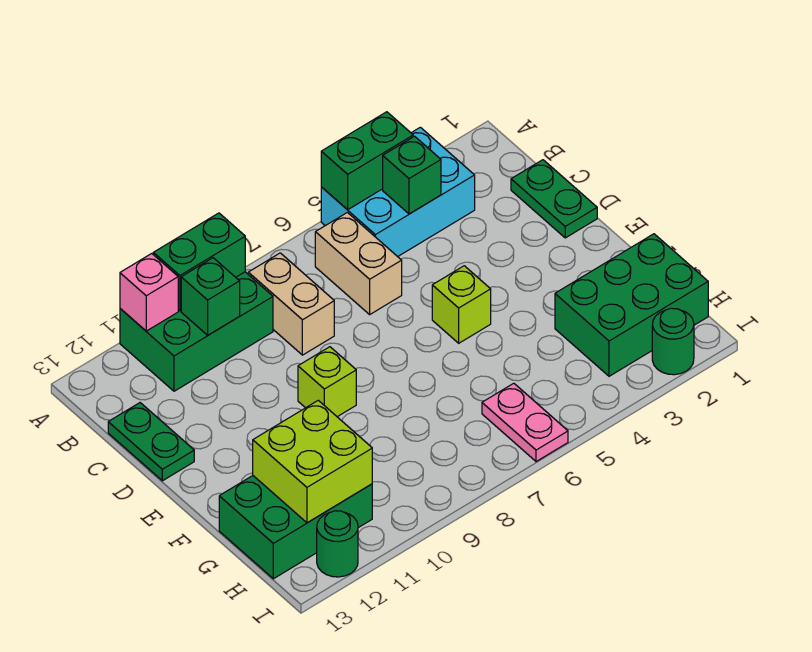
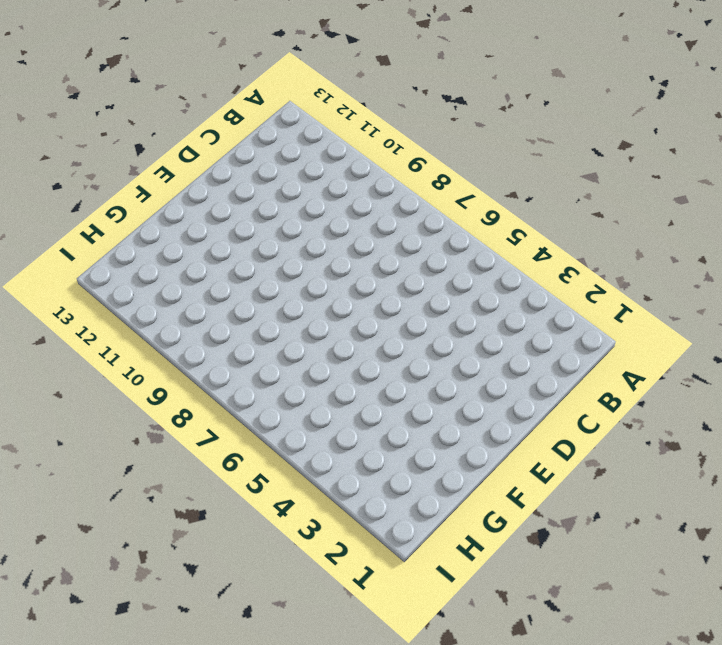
none -> cyan 2x3 brick [321,127,475,257]
none -> green 2x3 brick [120,272,273,391]
none -> tan 1x2 brick [315,213,402,314]

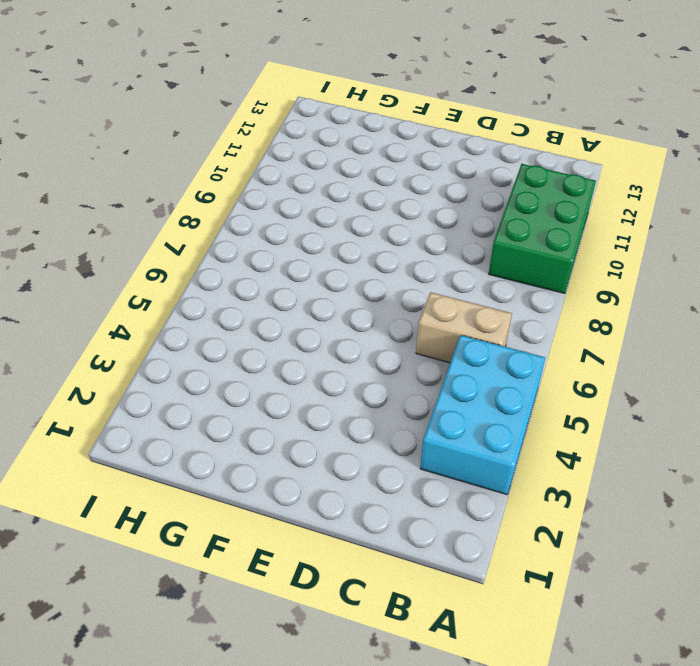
none -> tan 1x2 brick [248,253,334,355]
none -> green 1x2 plate [511,160,597,238]
none -> green 1x2 plate [108,403,194,481]

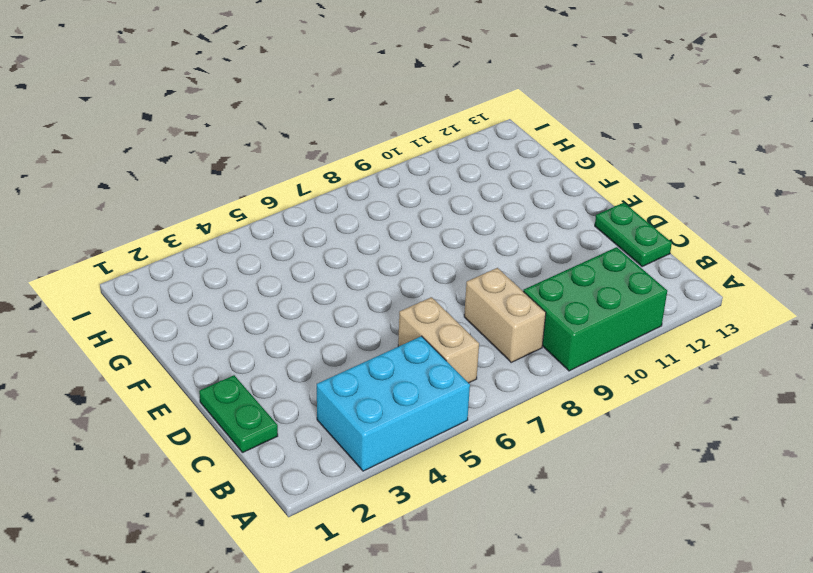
none -> lime 1x1 brick [432,266,491,343]
none -> lime 1x1 brick [298,347,356,417]
none -> green 2x3 brick [555,234,708,376]

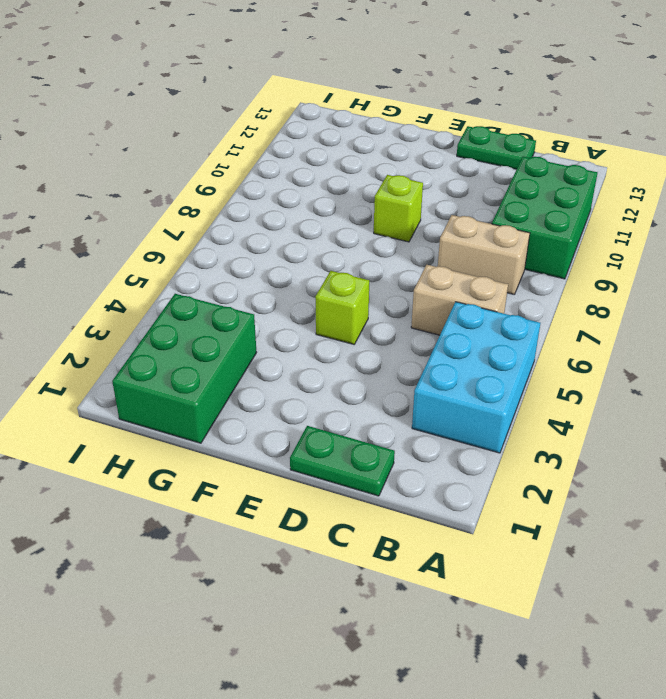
none -> green 2x3 brick [219,476,372,579]
none -> pink 1x2 plate [482,383,568,462]
none -> green 1x1 round brick [652,308,694,375]

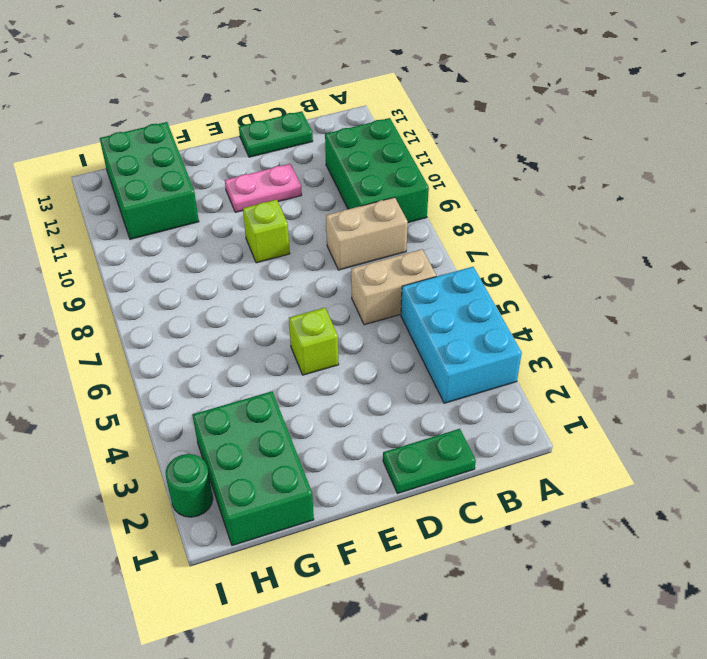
pink 1x2 plate [225,164,302,212] -> pink 1x2 plate moved to [482,383,568,462]
none -> green 1x1 round brick [317,511,358,577]
none -> green 1x2 brick [321,112,413,210]
none -> green 1x2 brick [153,213,245,311]

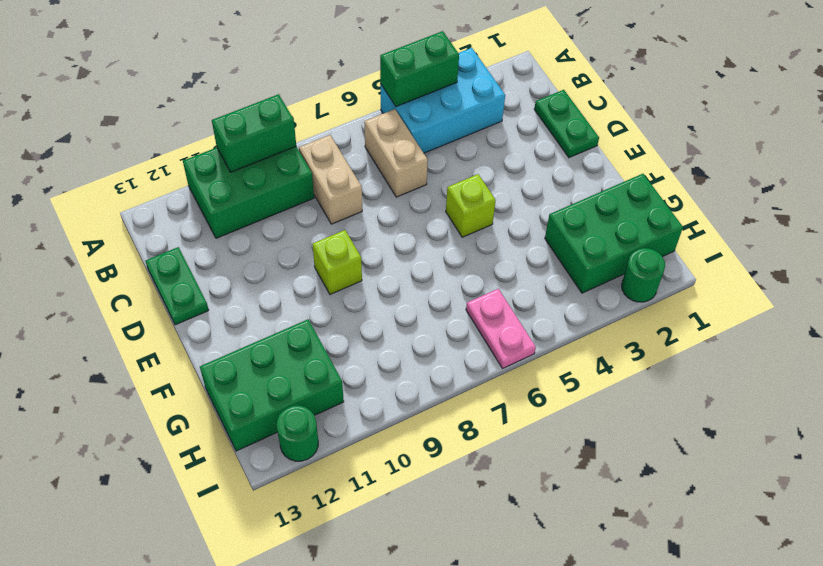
none -> pink 1x1 brick [120,254,178,331]
none -> green 1x1 brick [383,136,441,214]
none -> green 1x1 brick [181,258,240,335]

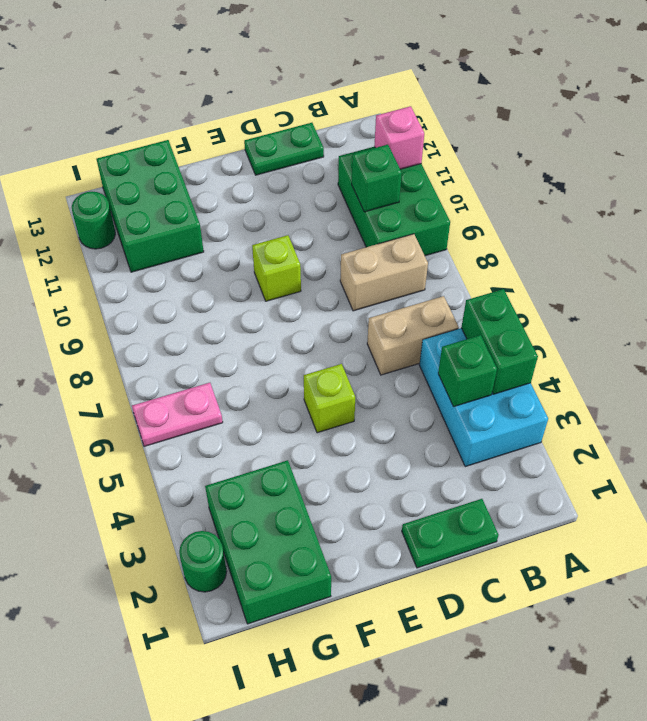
none -> green 1x2 brick [153,213,245,311]
none -> lime 2x2 brick [253,400,372,523]

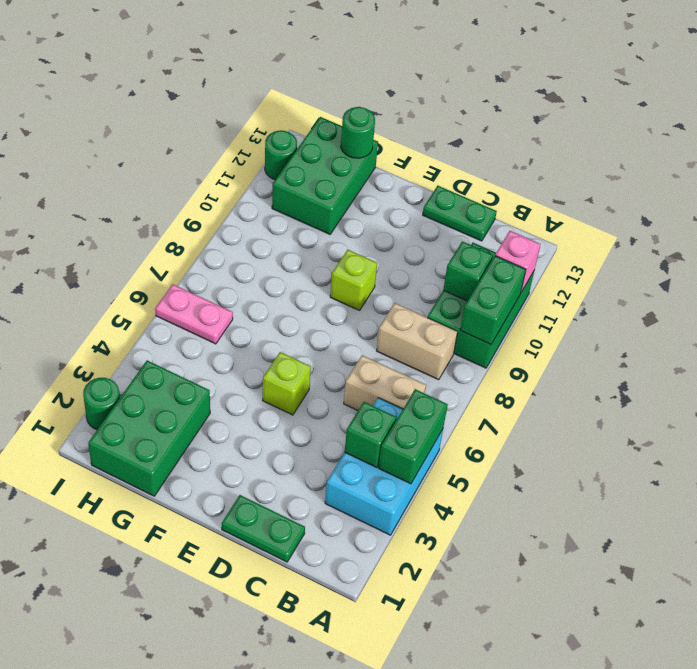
green 1x1 round brick [341,107,375,158] -> none
none -> lime 2x2 brick [253,400,372,523]

